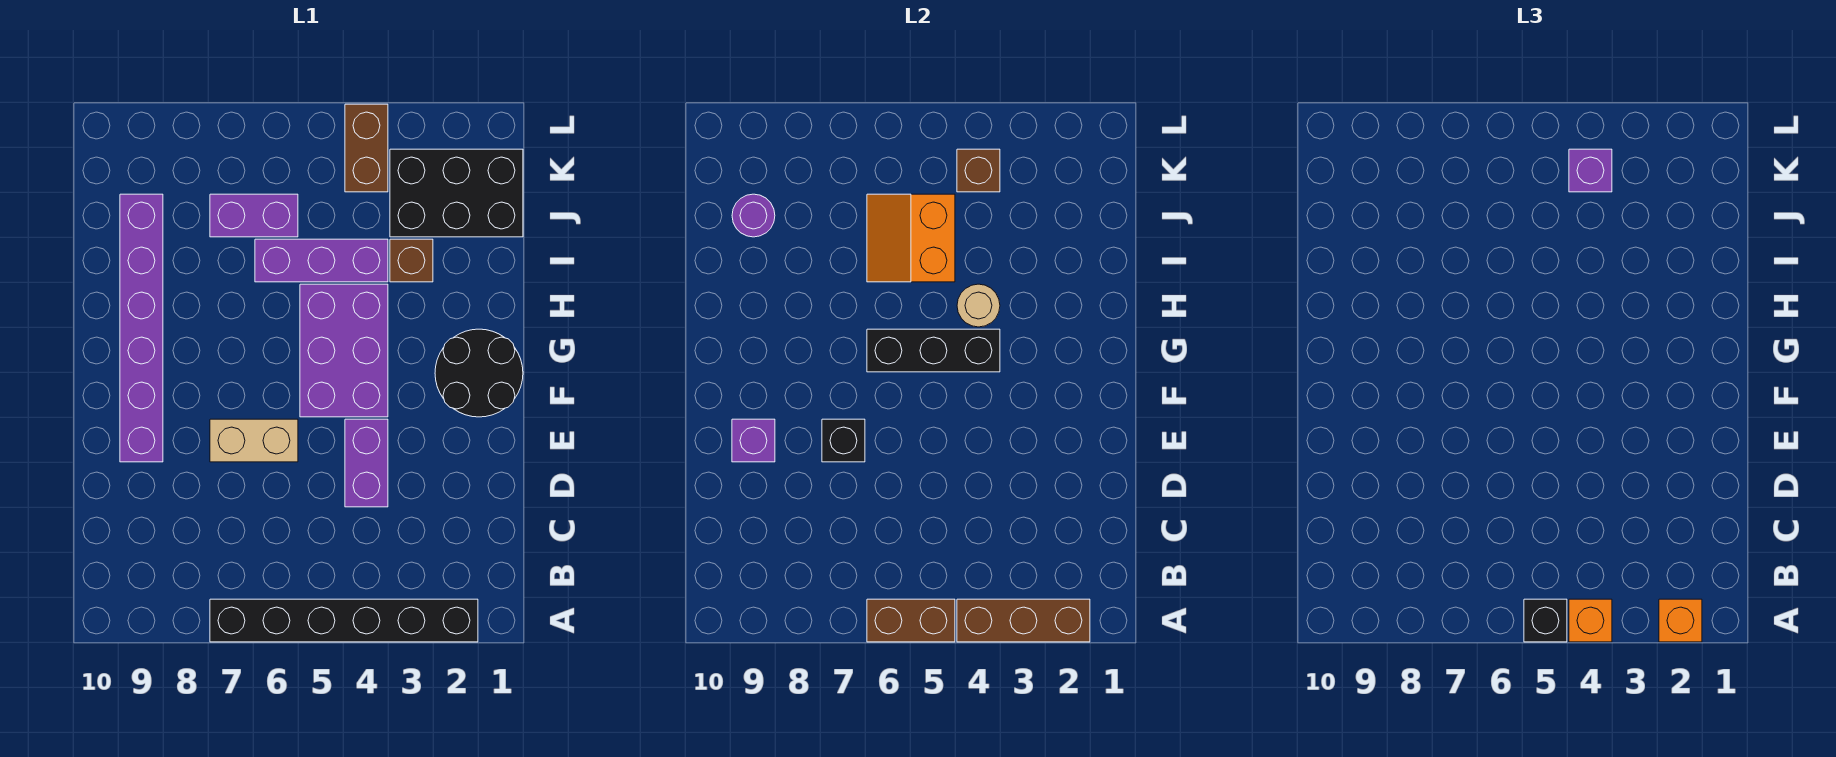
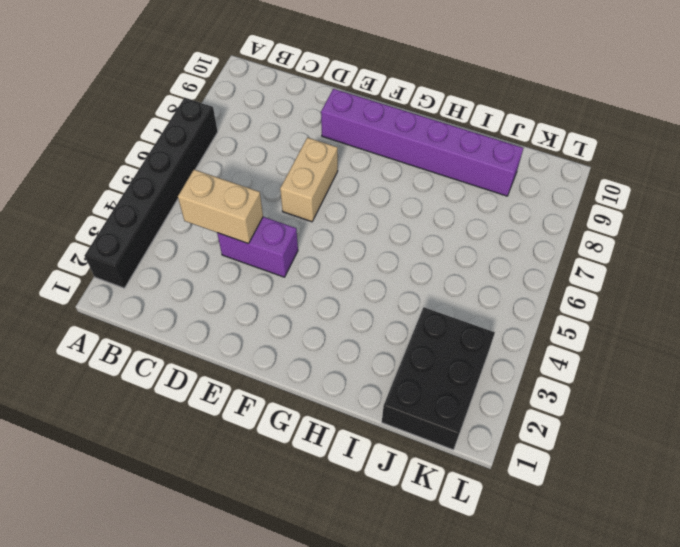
tan 1x2 brick [178,170,263,244] -> none
none -> black 2x2 round brick [435,329,523,417]
none -> purple 2x3 brick [300,284,388,417]
none -> brown 1x1 brick [390,239,433,282]

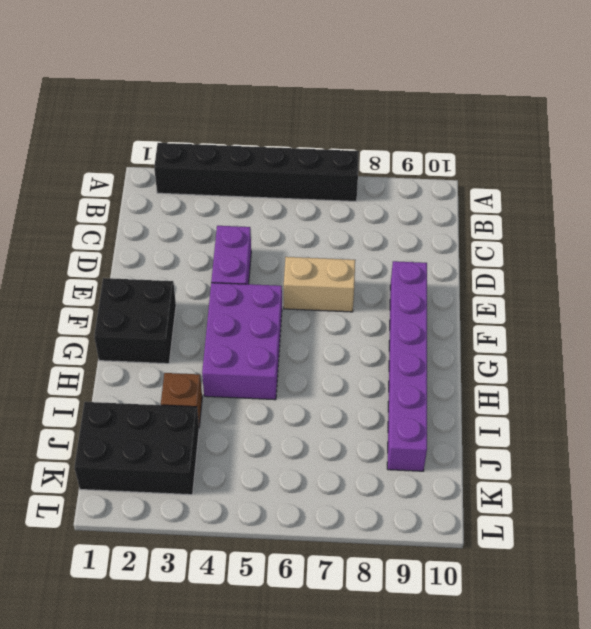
black 2x2 brick [94,278,176,364] -> black 2x2 round brick [435,329,523,417]
none -> purple 1x3 brick [255,239,388,282]
none -> purple 1x2 brick [210,194,298,237]
none -> brown 1x2 brick [345,104,388,192]

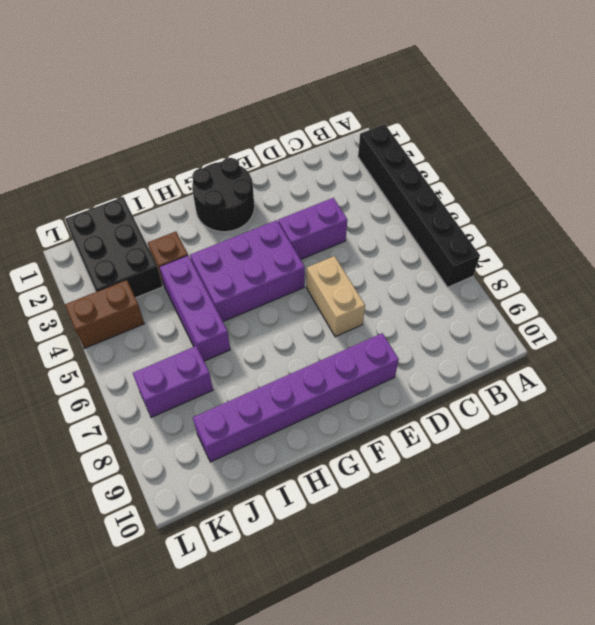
purple 1x2 brick [133,346,213,417] -> purple 1x2 brick turned to [210,194,298,237]
none -> brown 1x3 brick [957,599,1090,642]
none -> brown 1x2 brick [867,599,955,642]
none -> black 1x1 brick [822,419,865,462]

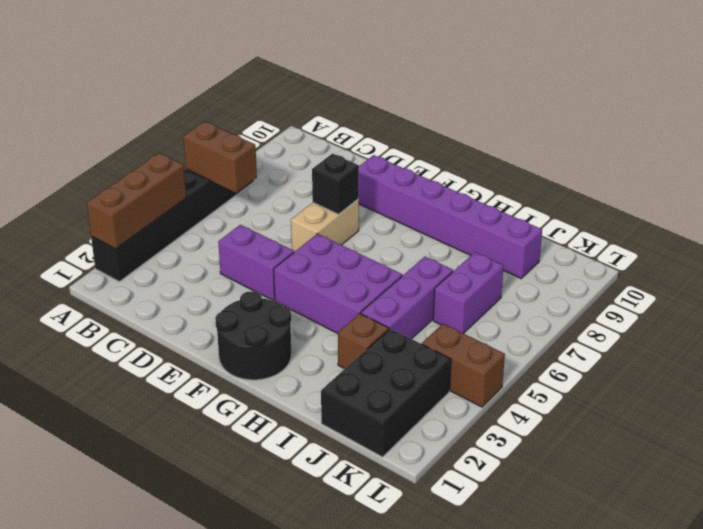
brown 1x2 brick [183,121,257,193] -> brown 1x2 brick turned to [867,599,955,642]
none -> purple 1x1 brick [732,419,775,462]
none -> black 1x3 brick [867,329,1000,372]
none -> tan 1x1 round brick [957,284,1000,327]

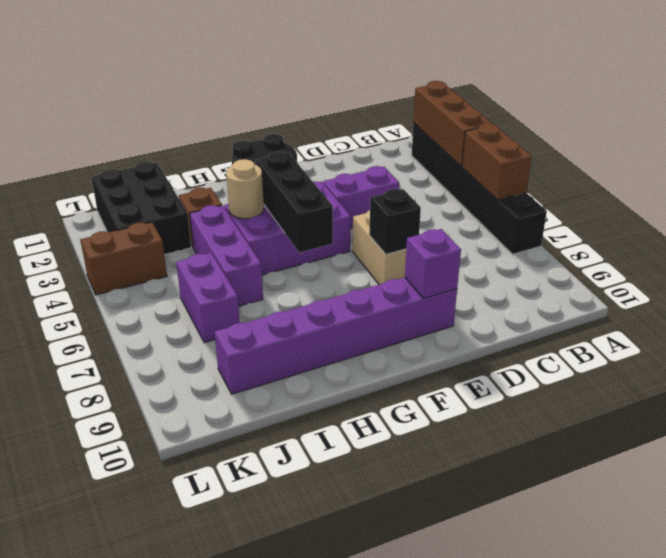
none -> orange 2x2 slope [867,194,955,282]
none -> purple 1x1 round brick [732,194,775,237]
none -> brown 1x1 brick [957,149,1000,192]

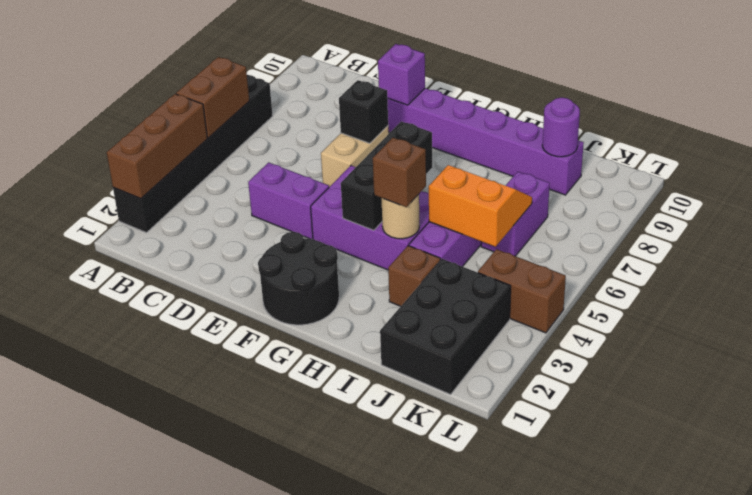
brown 1x1 brick [373,138,426,207] -> brown 1x1 brick moved to [957,149,1000,192]
none -> orange 1x1 brick [1659,599,1702,642]
none -> orange 1x1 brick [1569,599,1612,642]
none -> black 1x1 brick [1524,599,1567,642]

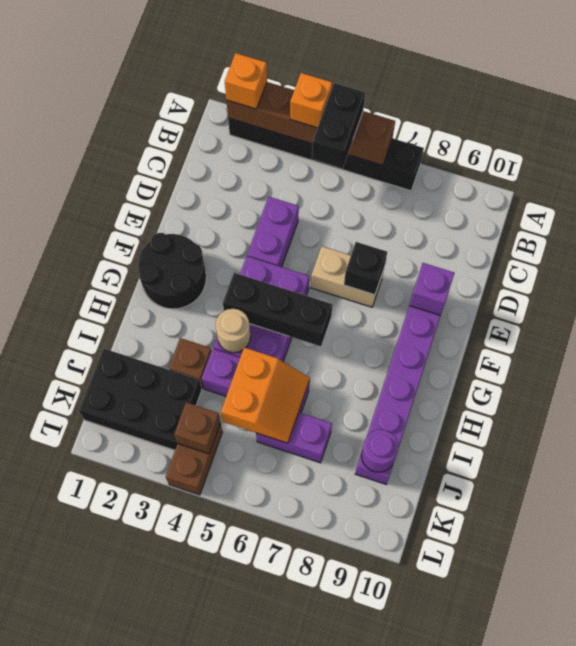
black 1x2 brick [312,83,365,168] -> black 1x1 brick [1524,599,1567,642]
none -> purple 1x1 brick [1569,149,1612,192]

